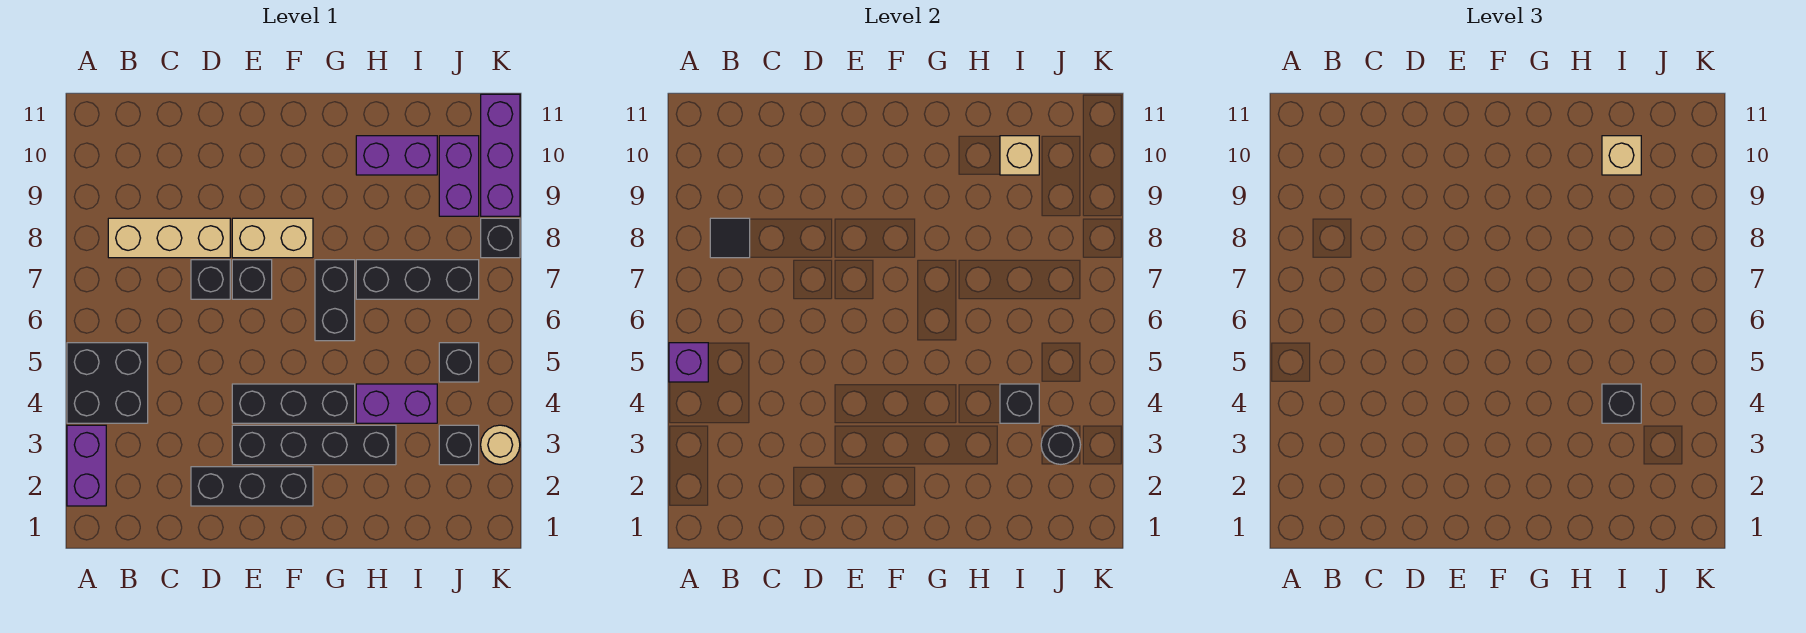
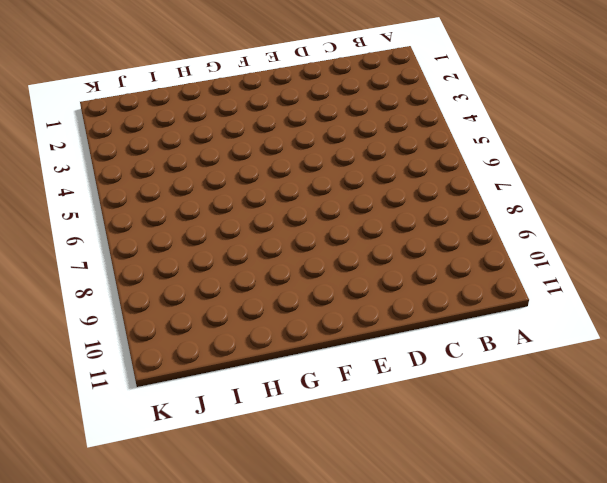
none -> purple 1x2 brick [67,425,106,506]
none -> black 2x2 brick [67,343,148,423]
none -> tan 1x3 brick [108,218,230,258]

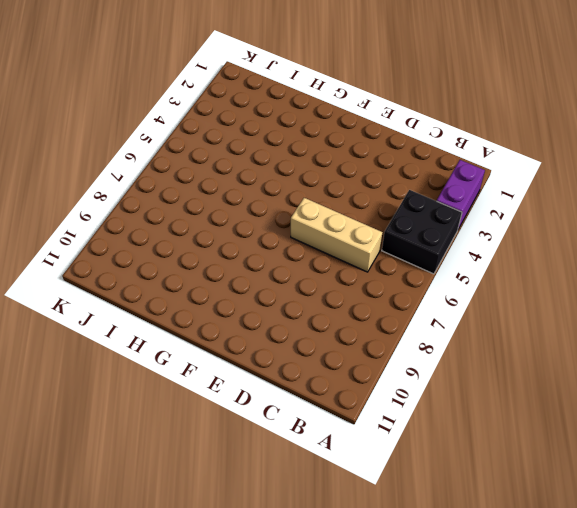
tan 1x3 brick [291,198,382,272] -> tan 1x3 brick moved to [108,218,230,258]
none -> black 1x3 brick [191,467,313,506]
none -> black 1x1 brick [191,260,230,299]
none -> black 1x4 brick [232,425,396,465]

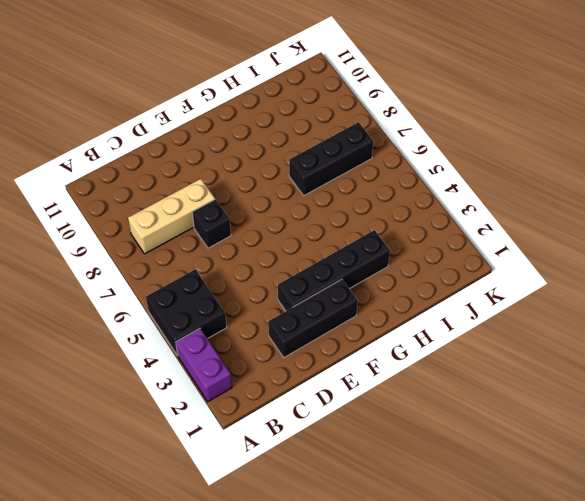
none -> black 1x3 brick [232,384,355,423]
none -> black 1x1 brick [232,260,272,299]
none -> tan 1x2 brick [232,218,313,258]

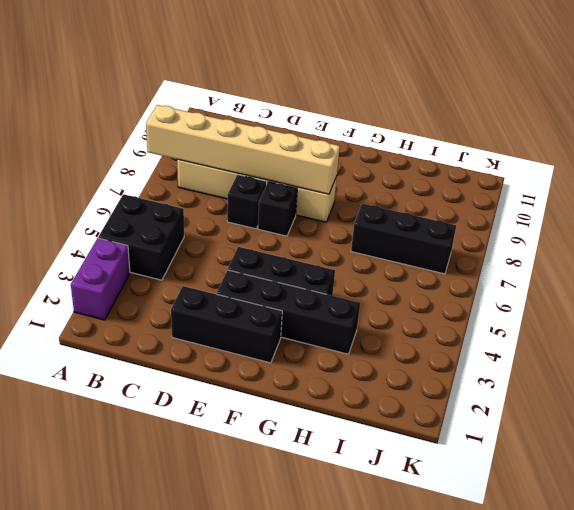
tan 1x6 brick [146,105,340,194] -> black 1x1 tile [710,218,750,258]
none -> black 1x2 brick [315,260,355,341]
none -> purple 1x2 brick [356,384,437,423]
none -> purple 1x2 brick [356,136,437,175]

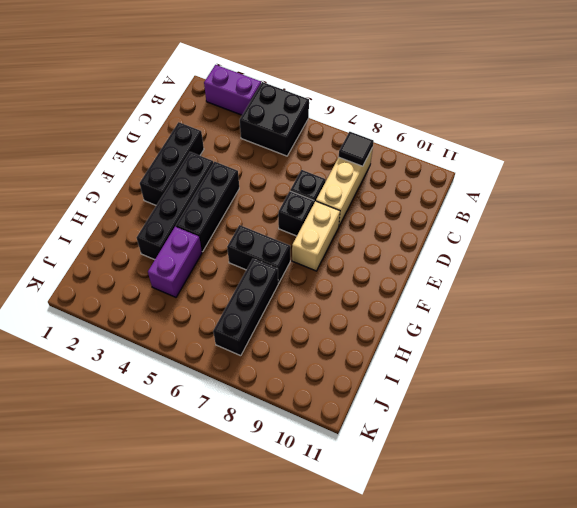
none -> purple 1x2 brick [356,136,437,175]
none -> black 1x1 brick [439,425,479,465]
none -> black 1x1 brick [439,343,479,382]

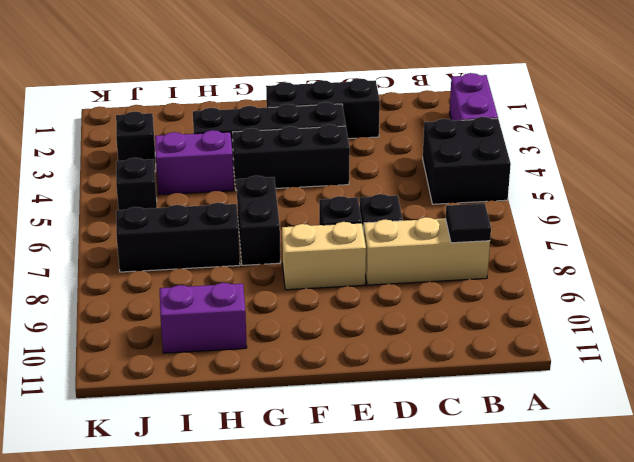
none -> purple 1x2 brick [439,136,479,216]
none -> tan 1x1 round brick [481,425,520,465]
none -> black 1x1 brick [481,218,520,258]

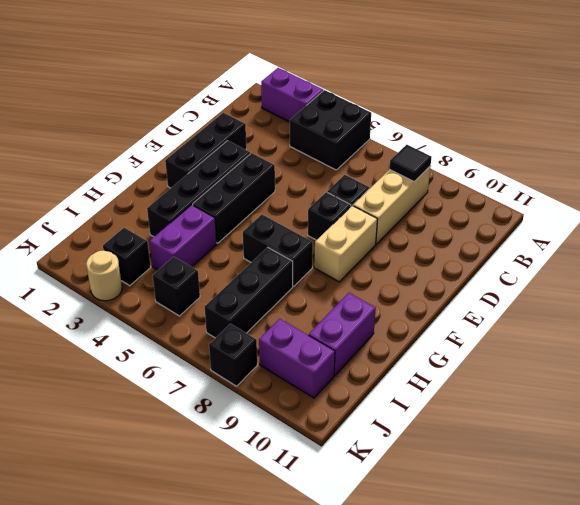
none -> purple 1x3 brick [481,94,520,216]
none -> purple 1x1 brick [669,343,708,382]
none -> black 1x1 brick [1000,384,1039,423]

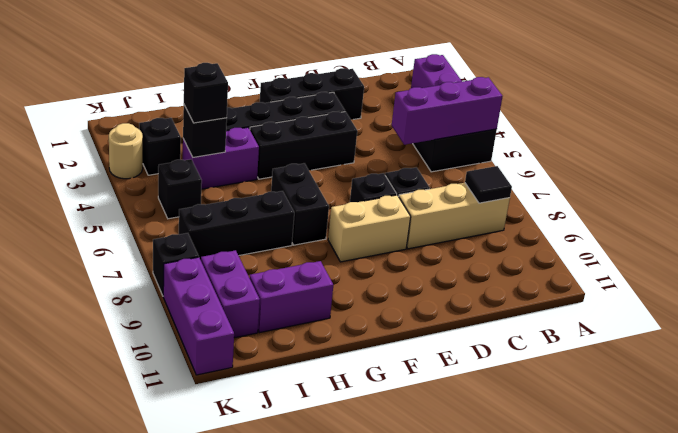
purple 1x3 brick [392,77,503,145] -> purple 1x1 brick [669,343,708,382]
none -> tan 1x1 brick [1000,136,1039,175]
none -> black 1x1 round brick [1041,425,1080,464]
none -> tan 1x1 brick [1602,136,1641,175]

